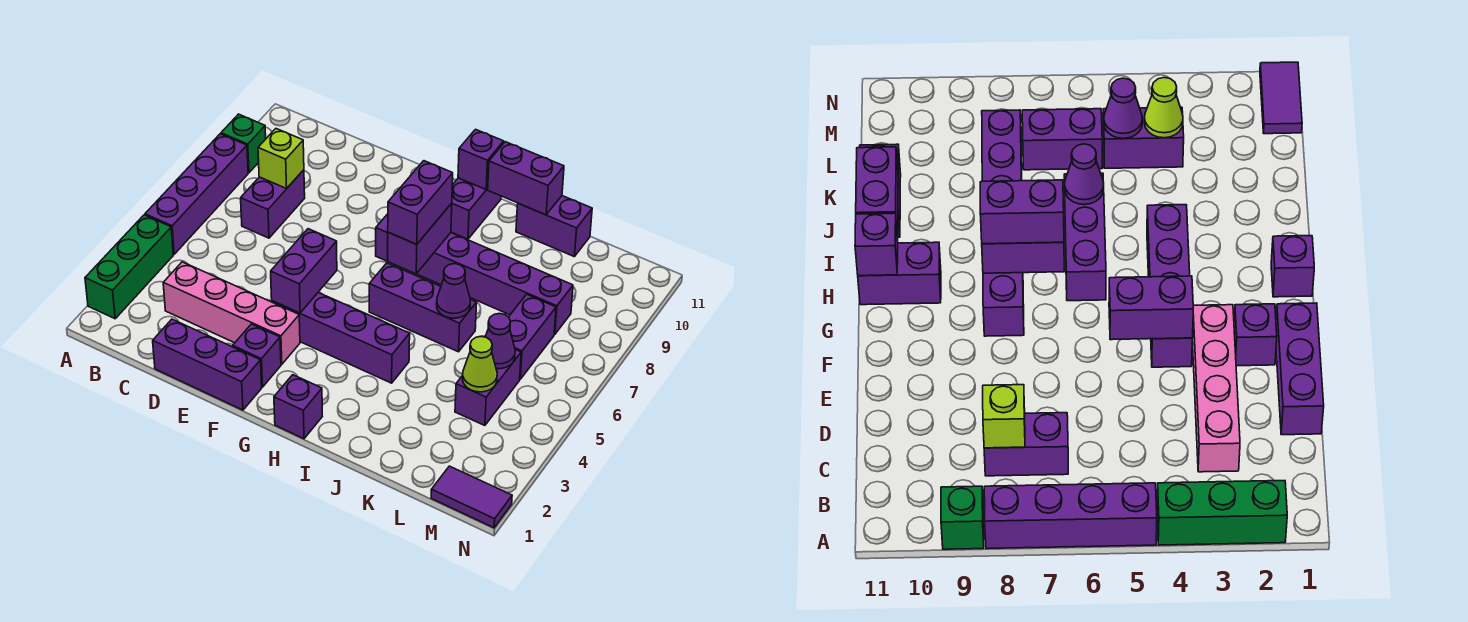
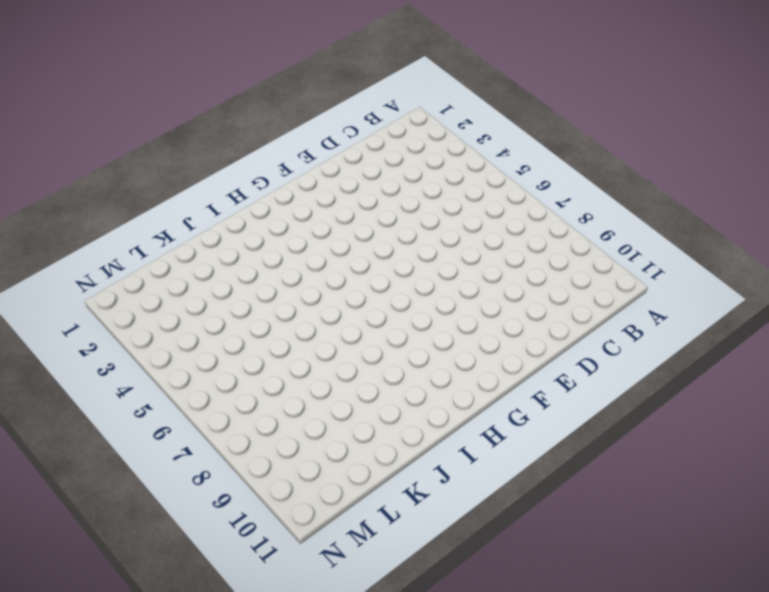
none -> green 1x3 brick [85,215,173,319]
none -> purple 1x4 brick [145,134,248,254]
none -> green 1x1 brick [221,114,266,173]

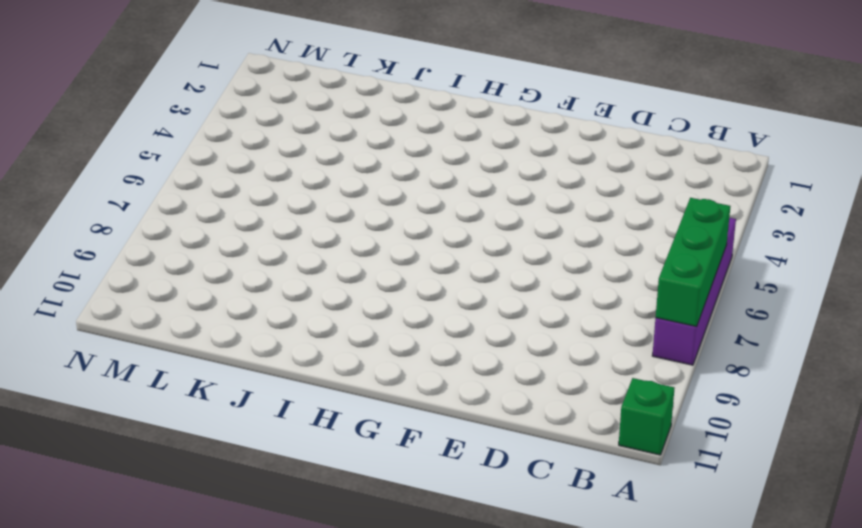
green 1x3 brick [656,198,730,327] -> green 1x3 brick moved to [85,215,173,319]
green 1x1 brick [619,378,674,455] -> green 1x1 brick moved to [221,114,266,173]
none -> pink 1x4 brick [163,262,300,364]
none -> purple 1x2 brick [241,170,305,238]
none -> purple 1x3 brick [153,319,262,410]

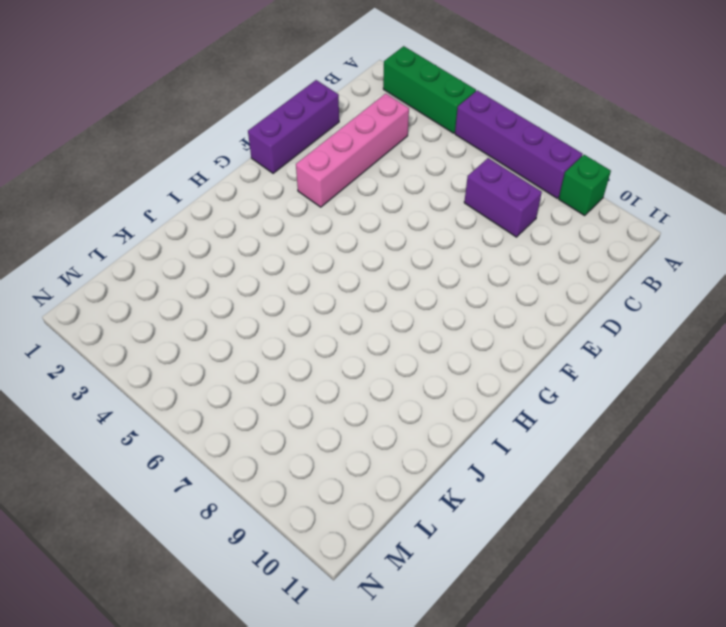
none -> purple 1x1 brick [233,324,281,387]
none -> purple 1x4 brick [272,293,410,383]
none -> purple 1x6 brick [376,214,573,334]

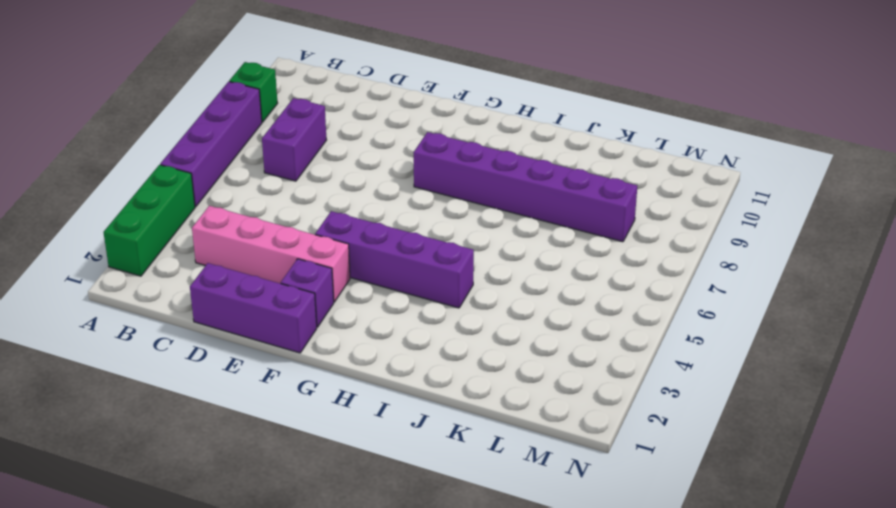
none -> purple 1x1 brick [274,375,322,439]
none -> purple 1x3 brick [369,263,477,352]
none -> purple 1x2 brick [451,178,501,239]

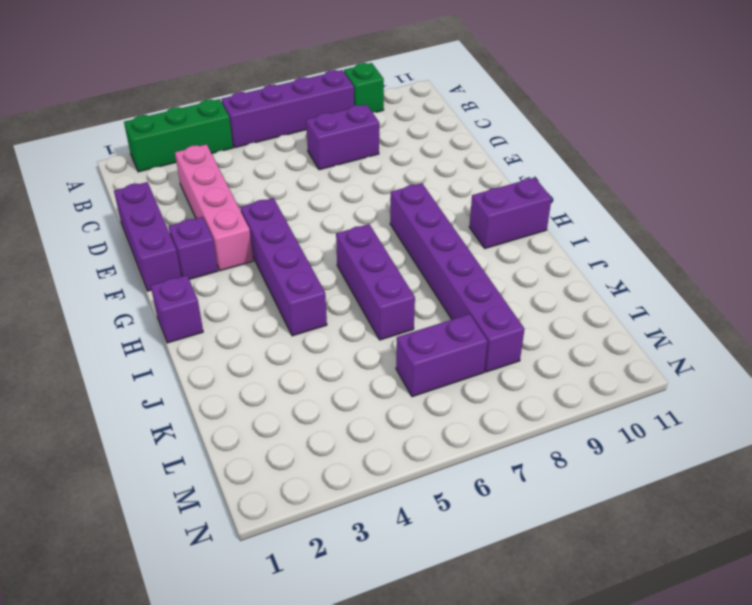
none -> purple 1x2 brick [516,196,592,256]
none -> purple 1x2 brick [455,349,521,426]
none -> purple 1x2 tile [431,466,512,528]

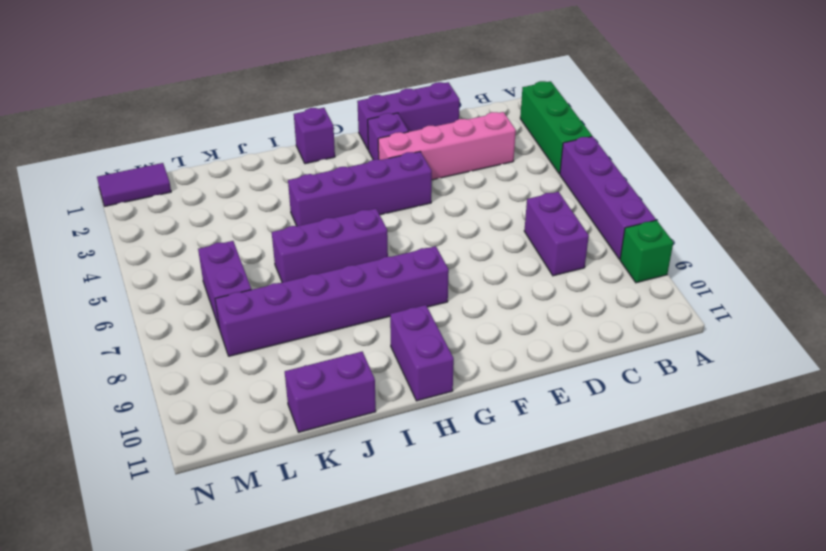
none -> purple 1x2 brick [455,349,521,426]
none -> lime 1x1 brick [258,129,304,189]
none -> purple 1x2 brick [271,229,337,313]

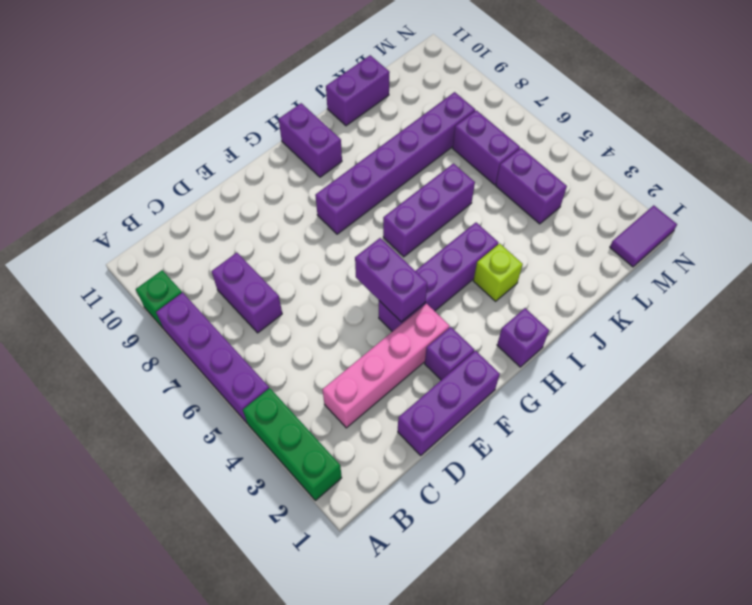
lime 1x1 brick [473,244,523,301] -> lime 1x1 brick moved to [258,129,304,189]
none -> purple 1x2 brick [388,203,452,274]
none -> purple 1x1 brick [458,129,504,189]
none -> purple 1x2 brick [487,142,564,215]

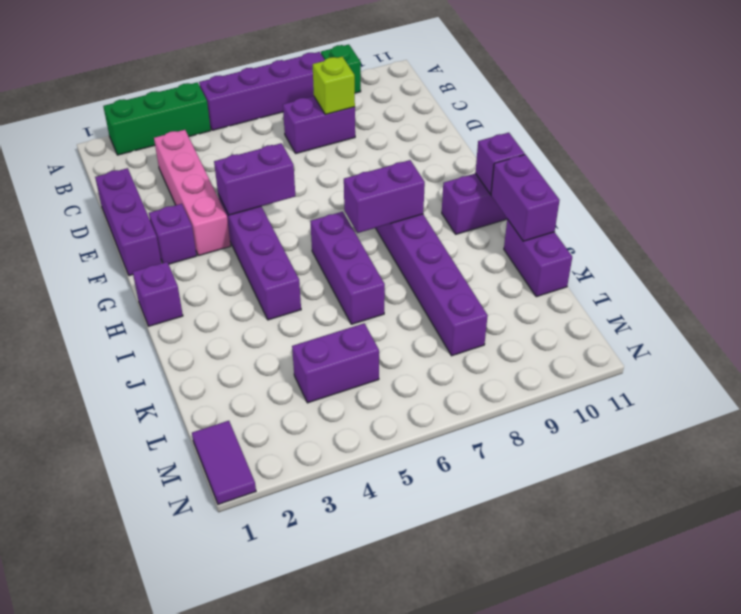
none -> purple 1x2 brick [509,294,556,379]
none -> purple 1x1 cone [437,264,470,318]
none -> lime 1x1 cone [463,336,497,392]

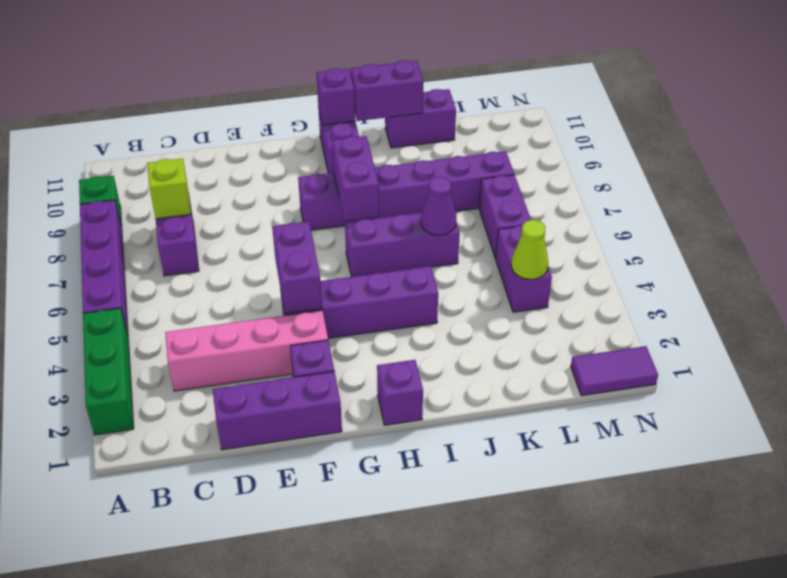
none -> purple 1x1 cone [485,313,515,369]
none -> purple 1x2 brick [388,161,453,244]

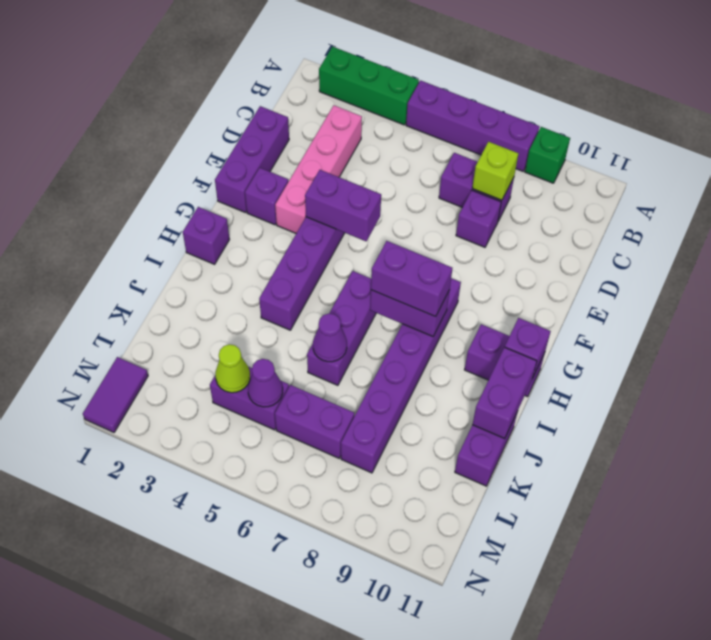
purple 1x1 brick [456,190,501,247] -> none

